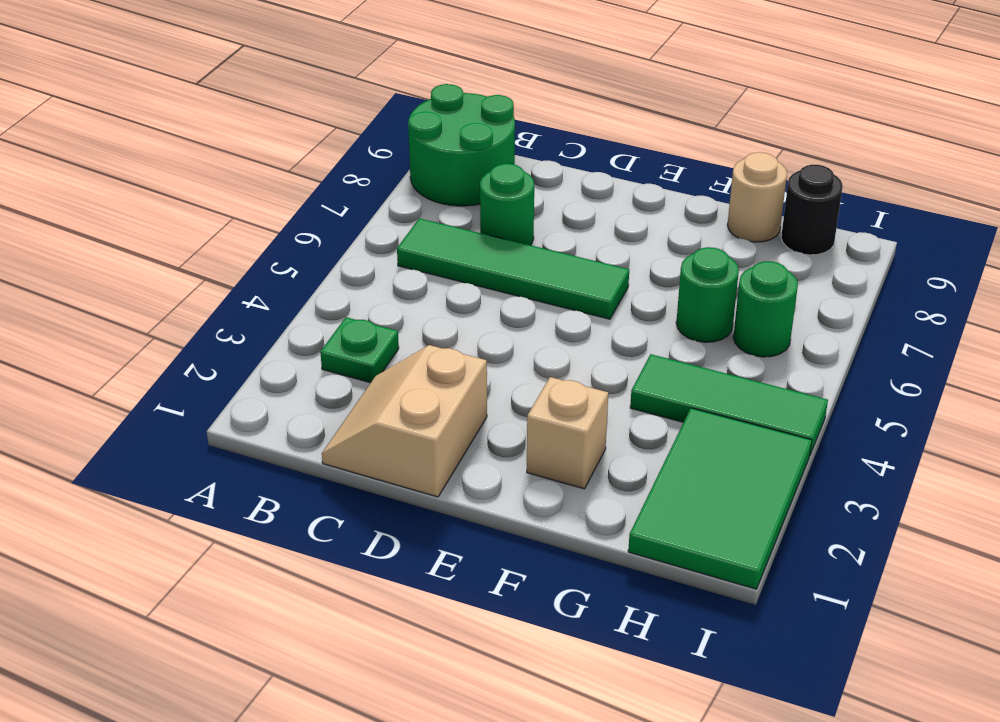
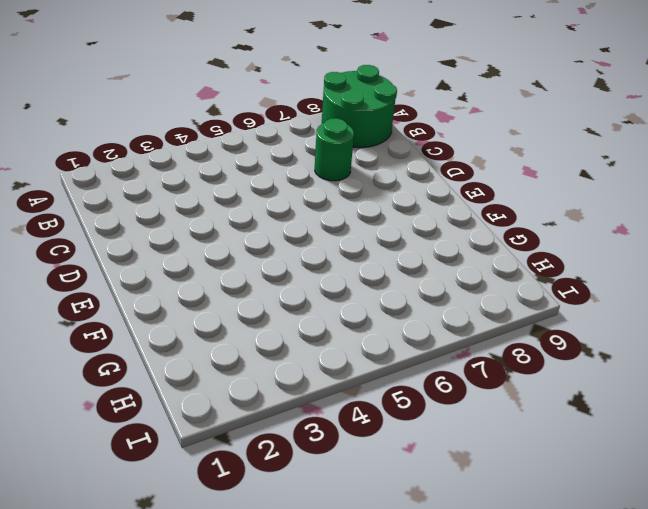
none -> green 1x1 plate [320,317,399,383]
none -> green 1x4 tile [397,218,629,319]
none -> tan 2x2 slope [322,345,487,497]

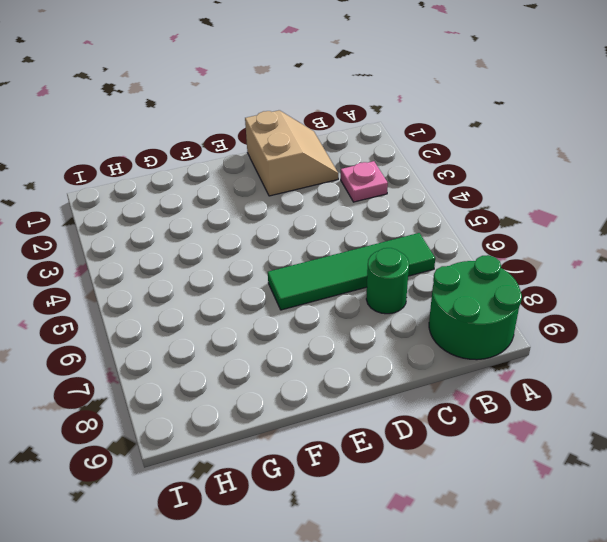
pink 1x1 plate [341,161,388,202] -> green 1x1 plate [320,317,399,383]
none -> tan 1x1 brick [527,377,608,489]
none -> green 1x3 tile [630,354,828,454]
none -> green 1x1 round brick [676,247,739,342]

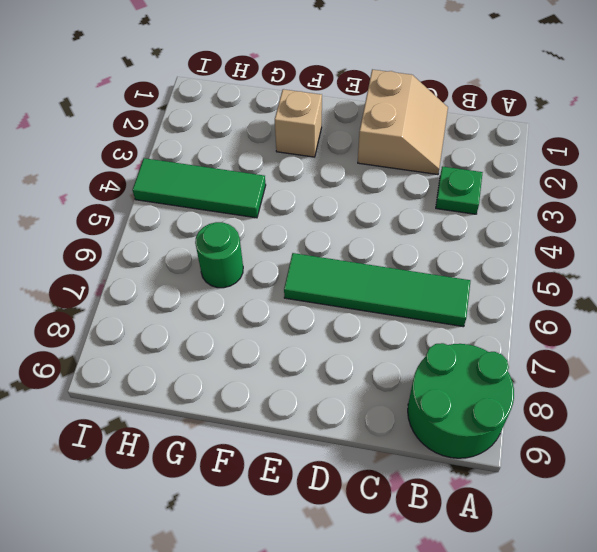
none -> green 1x1 round brick [480,164,534,245]
none -> tan 1x1 round brick [728,152,787,242]
none -> green 2x3 tile [628,408,812,589]

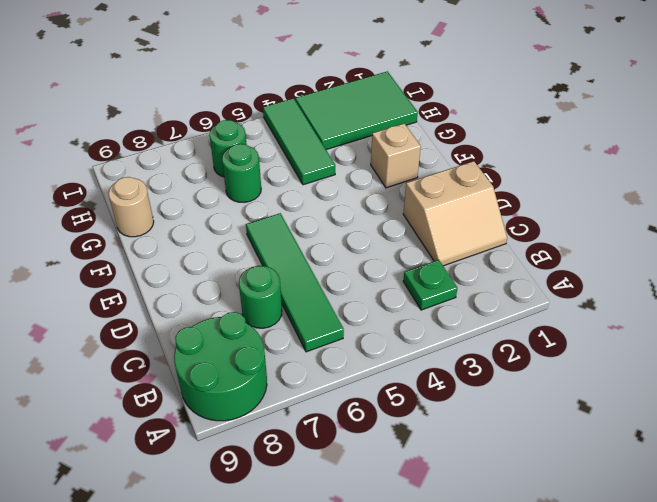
none -> black 1x1 round brick [781,165,843,255]

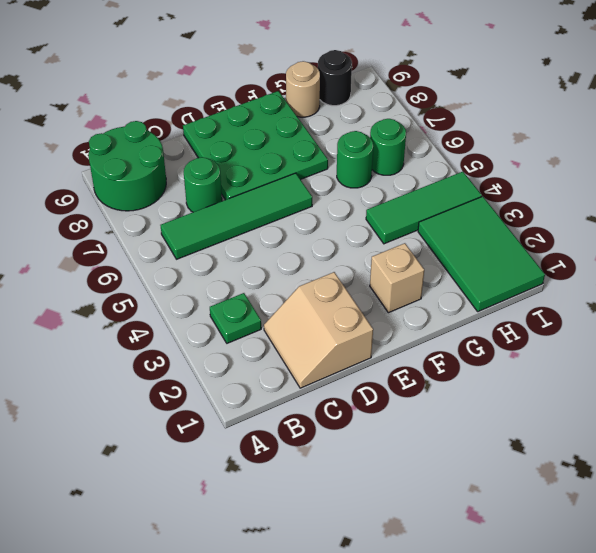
green 3x3 plate [183,91,328,200] -> none

